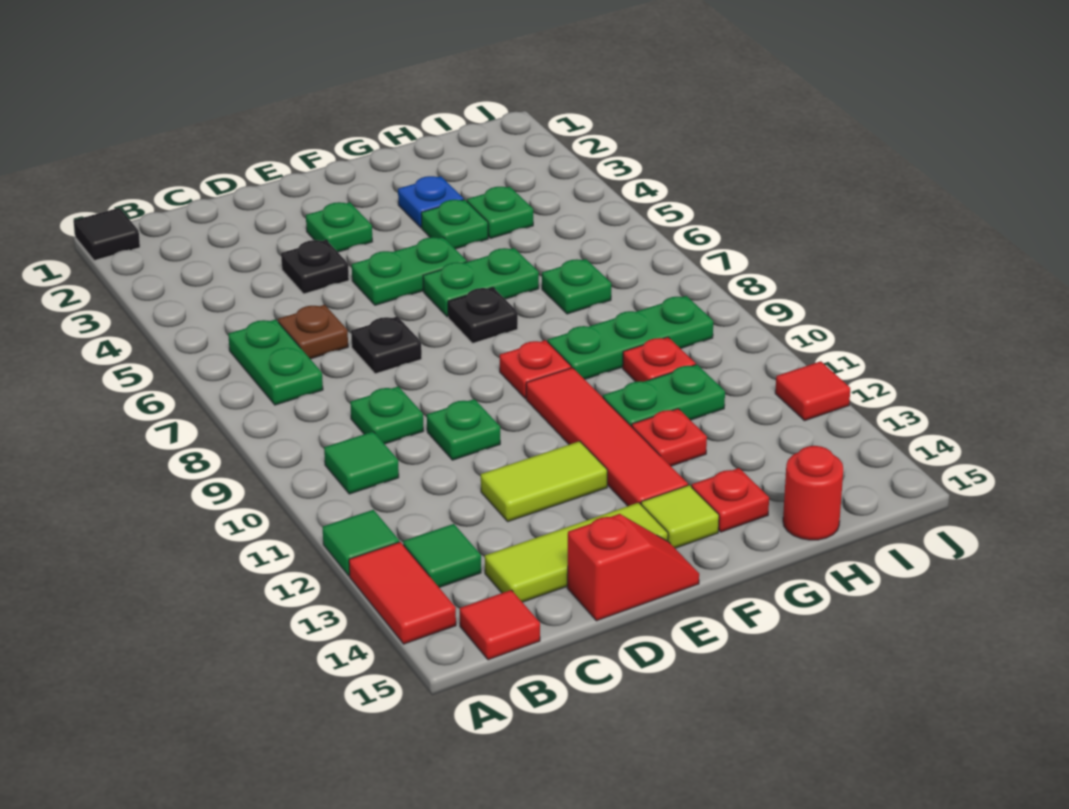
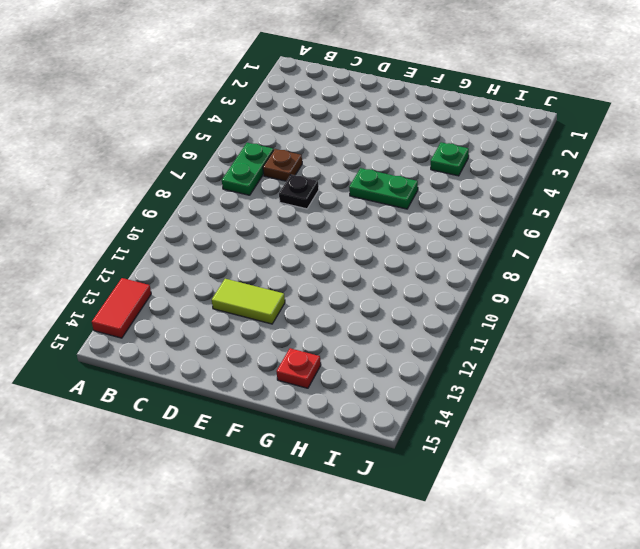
none -> black 1x1 tile [74,208,140,261]
none -> green 1x1 tile [322,510,399,576]
none -> green 1x1 tile [324,432,399,494]
none -> green 1x1 tile [403,524,481,588]

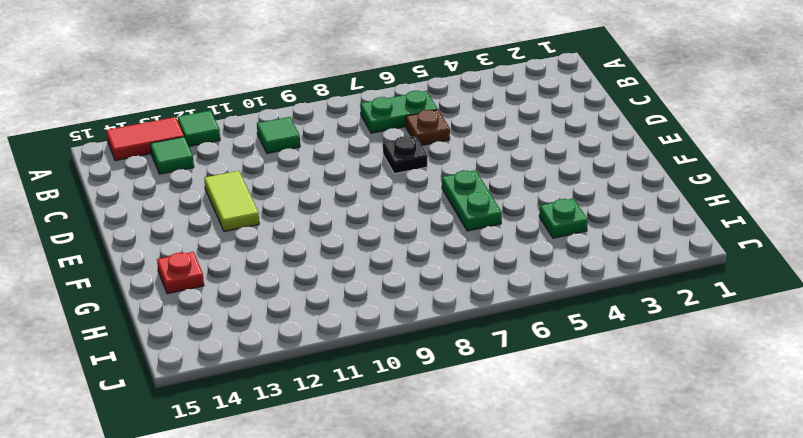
none -> black 1x1 tile [74,208,140,261]
none -> red 1x1 tile [460,590,540,660]
none -> green 1x1 plate [350,386,424,444]
none -> lime 1x3 tile [485,503,668,602]

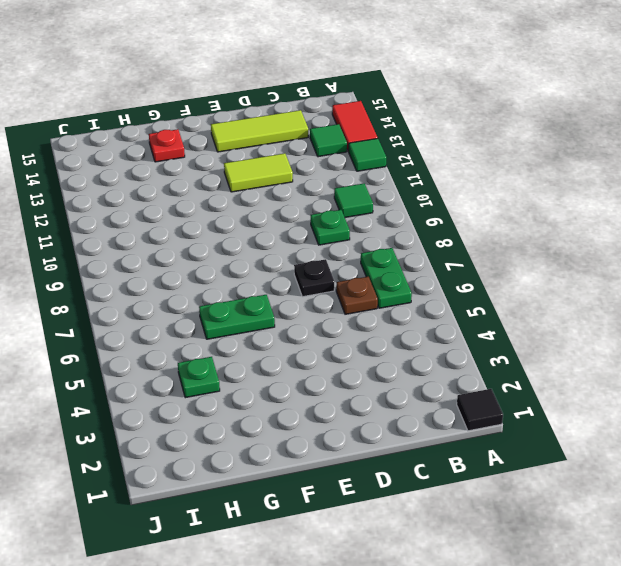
none -> red 1x1 tile [460,590,540,660]
none -> black 1x1 plate [281,240,349,294]
none -> green 1x1 plate [427,399,500,460]
none -> red 1x2 slope [567,514,699,621]

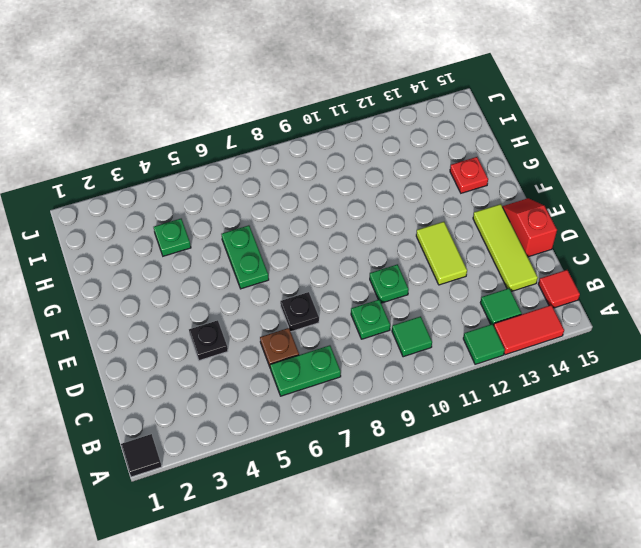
none -> green 1x1 plate [306,202,372,252]
none -> green 1x2 plate [352,237,467,305]
none -> black 1x1 plate [448,287,518,343]
none -> red 1x1 plate [500,340,571,399]

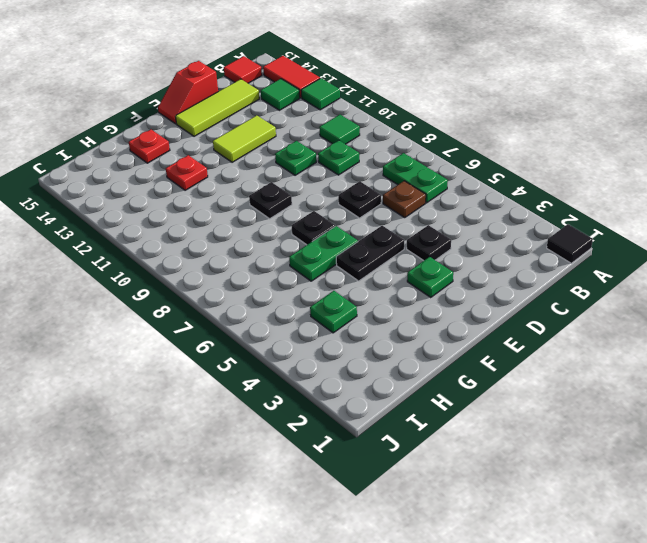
black 1x2 plate [336,226,404,281] -> green 1x2 plate [352,237,467,305]
black 1x1 plate [249,182,292,219] -> red 1x1 plate [500,340,571,399]
none -> red 1x4 tile [526,368,688,506]
none -> lime 1x1 tile [641,485,719,548]
none -> blue 1x1 plate [398,176,464,228]
none -> green 1x1 plate [421,200,488,249]

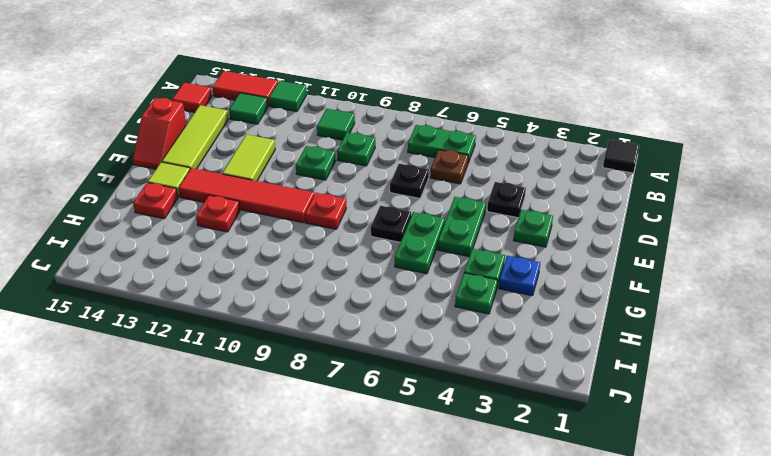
none -> green 1x3 plate [548,296,713,379]
none -> green 1x2 plate [603,365,725,427]
none -> green 1x1 plate [542,259,611,314]
none -> red 1x1 plate [623,337,696,382]

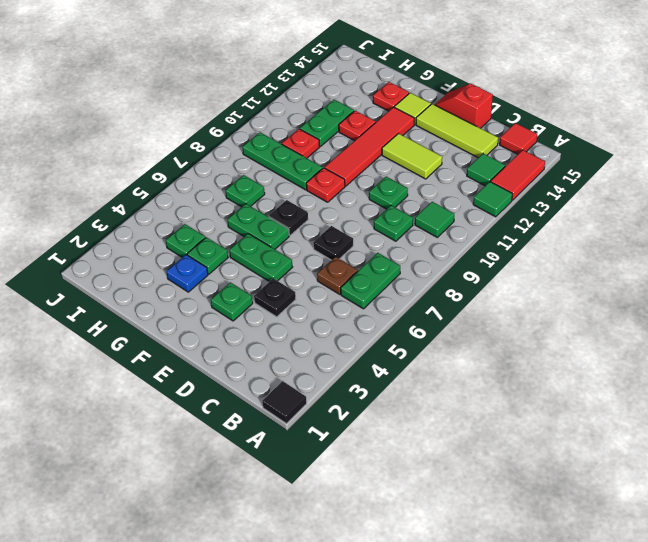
green 1x2 plate [300,100,354,146] -> green 1x2 plate turned to [603,365,725,427]
none -> red 1x1 round brick [783,446,843,540]
none -> red 1x1 tile [775,361,850,421]

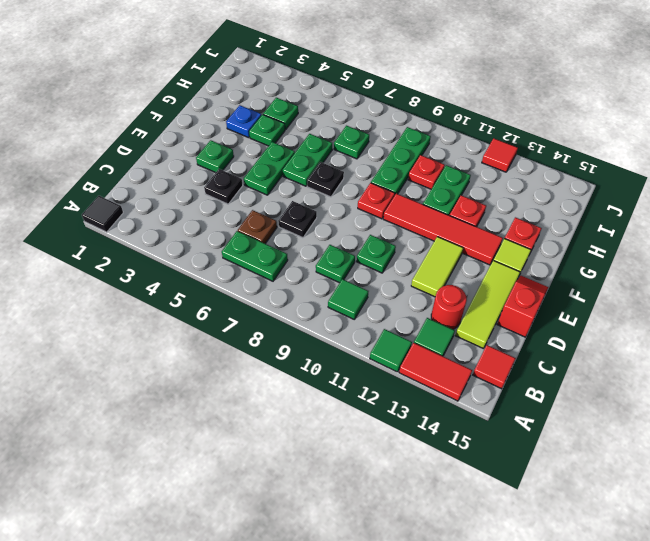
red 1x1 round brick [431,285,467,329] -> red 1x1 round brick moved to [783,446,843,540]

